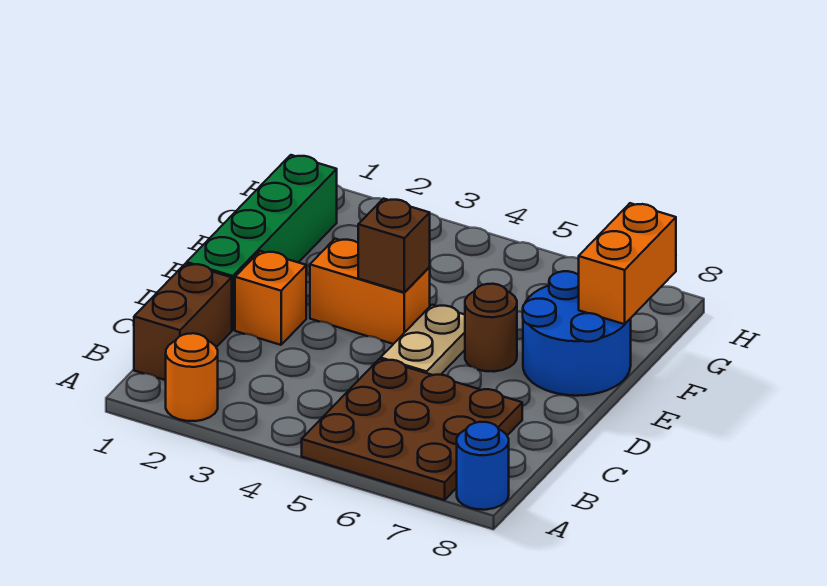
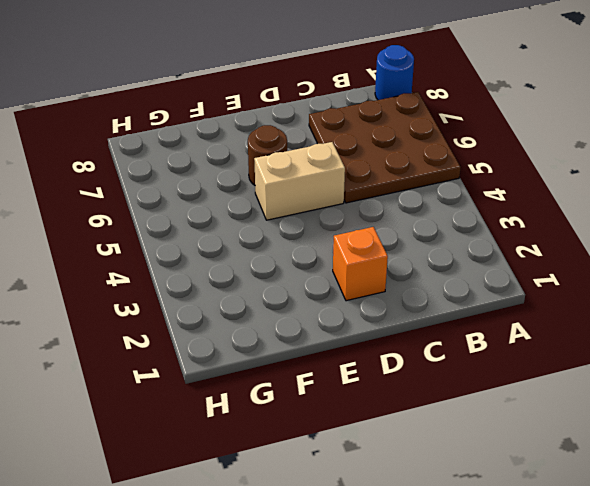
tan 1x2 brick [254,142,345,220] -> tan 1x2 plate [381,305,465,375]
none -> orange 1x1 round brick [166,333,218,421]
none -> brown 1x2 brick [134,264,232,380]
none -> green 1x4 brick [187,155,337,330]

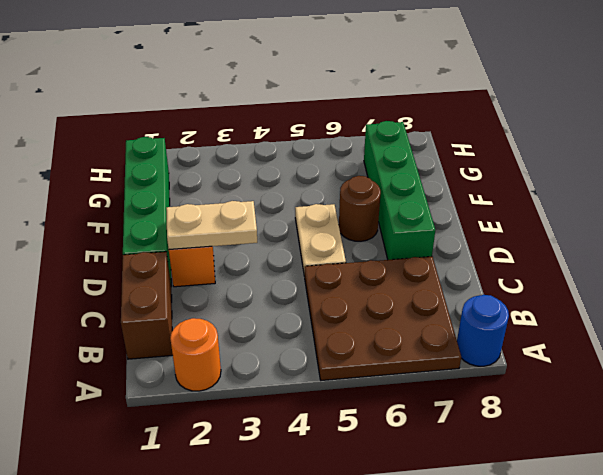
tan 1x2 plate [166,201,257,249] -> none
green 1x4 brick [364,121,436,260] -> blue 2x2 round brick [523,271,631,396]
none -> orange 1x2 brick [310,239,430,344]
none -> brown 1x1 brick [358,199,430,292]
none -> orange 1x2 brick [578,203,676,324]

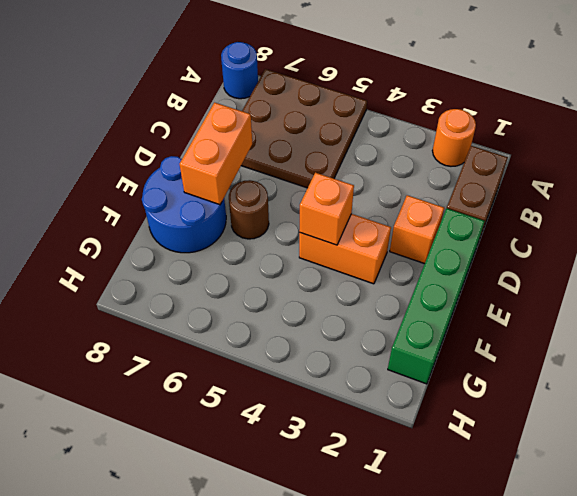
orange 1x2 brick [180,103,252,205] -> orange 1x2 brick moved to [578,203,676,324]
orange 1x1 brick [299,173,354,245] -> brown 1x1 brick [358,199,430,292]
none -> tan 1x2 plate [381,305,465,375]

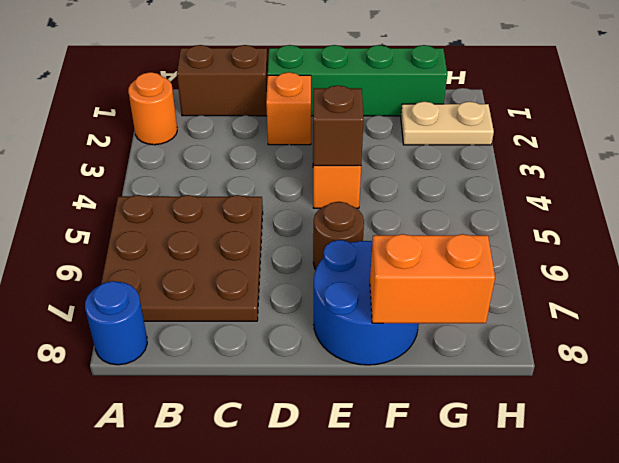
tan 1x2 plate [401,101,494,145] -> tan 1x2 plate moved to [381,305,465,375]

